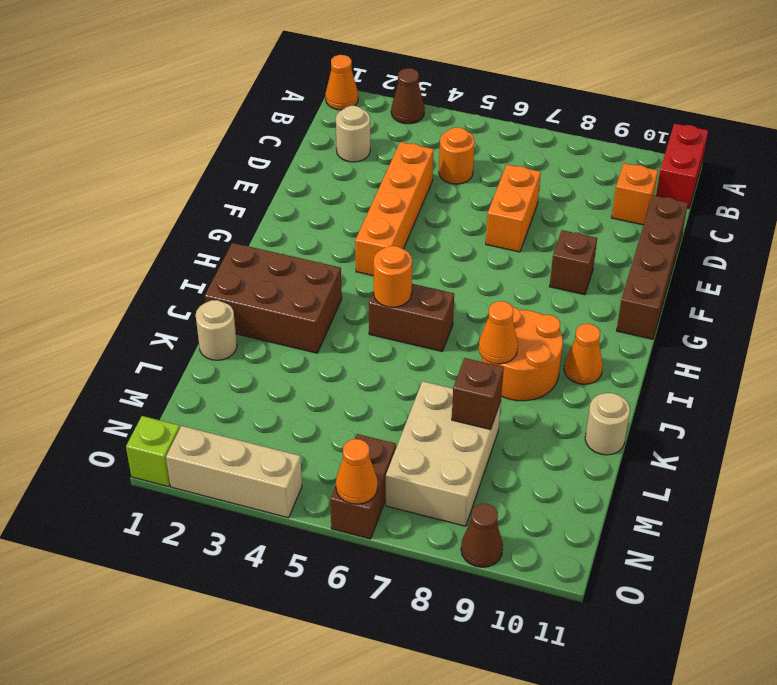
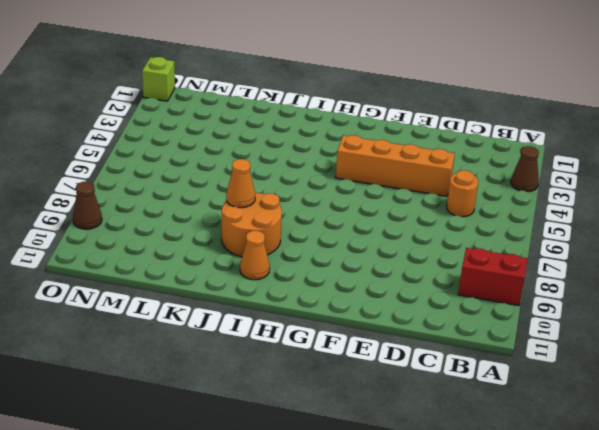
red 1x2 brick [458,248,528,306] -> red 1x2 brick moved to [656,123,708,208]
none -> orange 1x1 cone [325,55,358,110]
none -> tan 1x1 round brick [336,106,370,162]
none -> orange 1x1 brick [612,163,658,225]

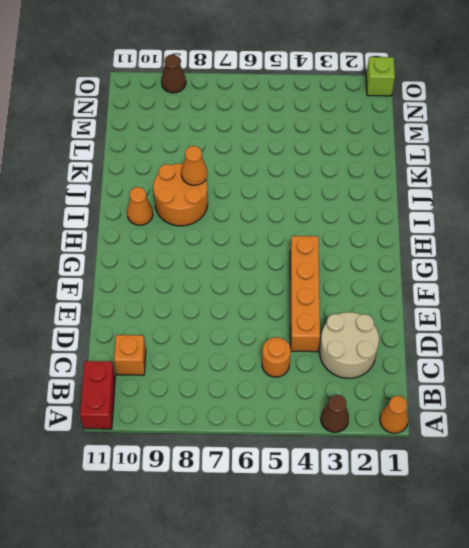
tan 2x2 round brick [320,312,379,378] -> tan 1x1 round brick [336,106,370,162]
none -> orange 1x2 brick [486,165,541,252]
none -> brown 1x4 brick [617,195,688,339]
none -> brown 1x1 brick [550,230,597,295]

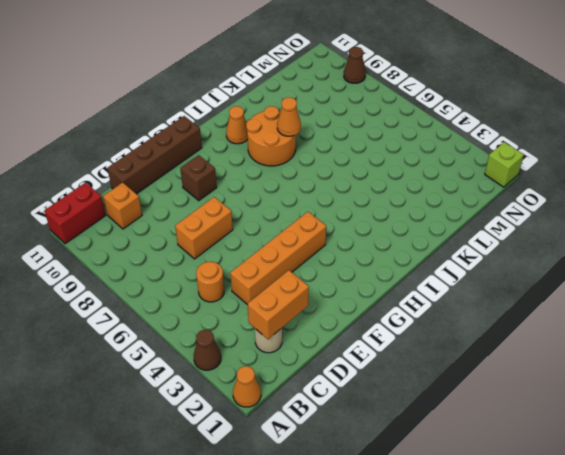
orange 1x2 brick [248,270,309,339] -> none
none -> brown 2x3 brick [205,243,342,353]
none -> brown 1x2 brick [369,284,454,351]
none -> tan 1x1 round brick [196,300,237,360]

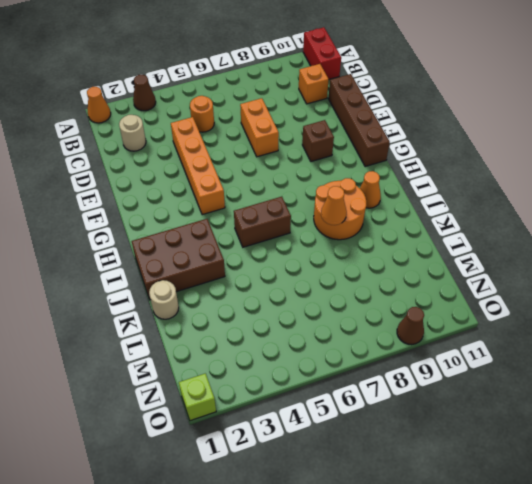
none -> tan 1x1 round brick [585,393,630,455]
none -> tan 2x3 brick [386,381,501,526]
none -> brown 1x2 brick [330,434,396,539]

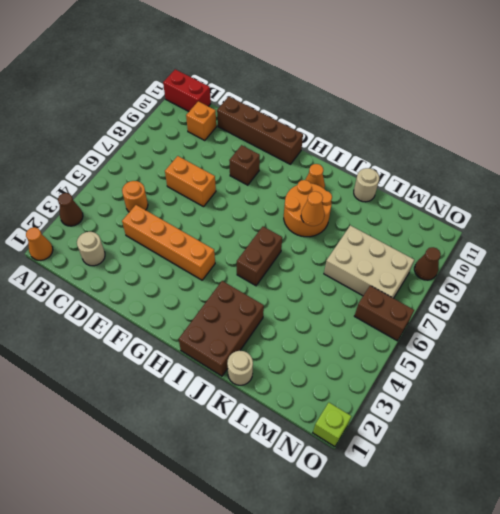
none -> tan 1x3 brick [166,426,302,518]
none -> orange 1x1 round brick [373,246,412,307]
none -> brown 1x1 brick [452,358,504,430]

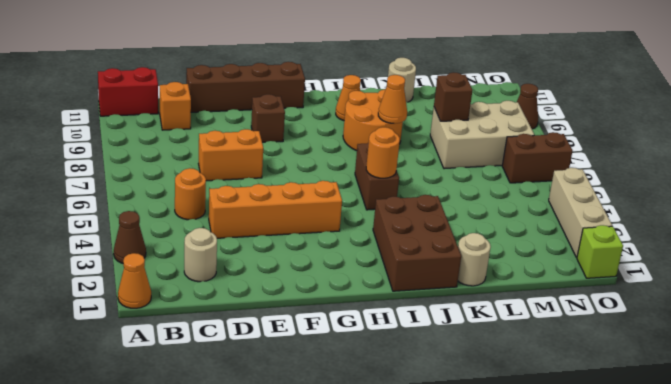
none -> orange 1x1 cone [336,439,378,504]

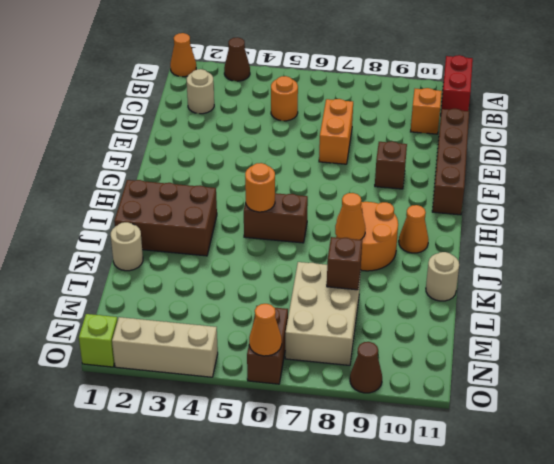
none -> orange 1x4 brick [355,142,434,276]

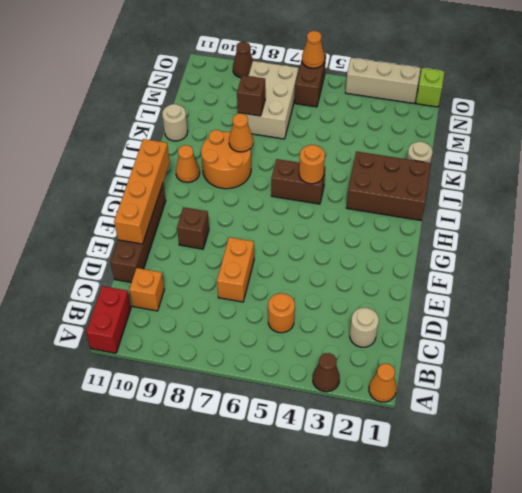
orange 1x4 brick [114,139,170,244] -> orange 1x4 brick moved to [355,142,434,276]

